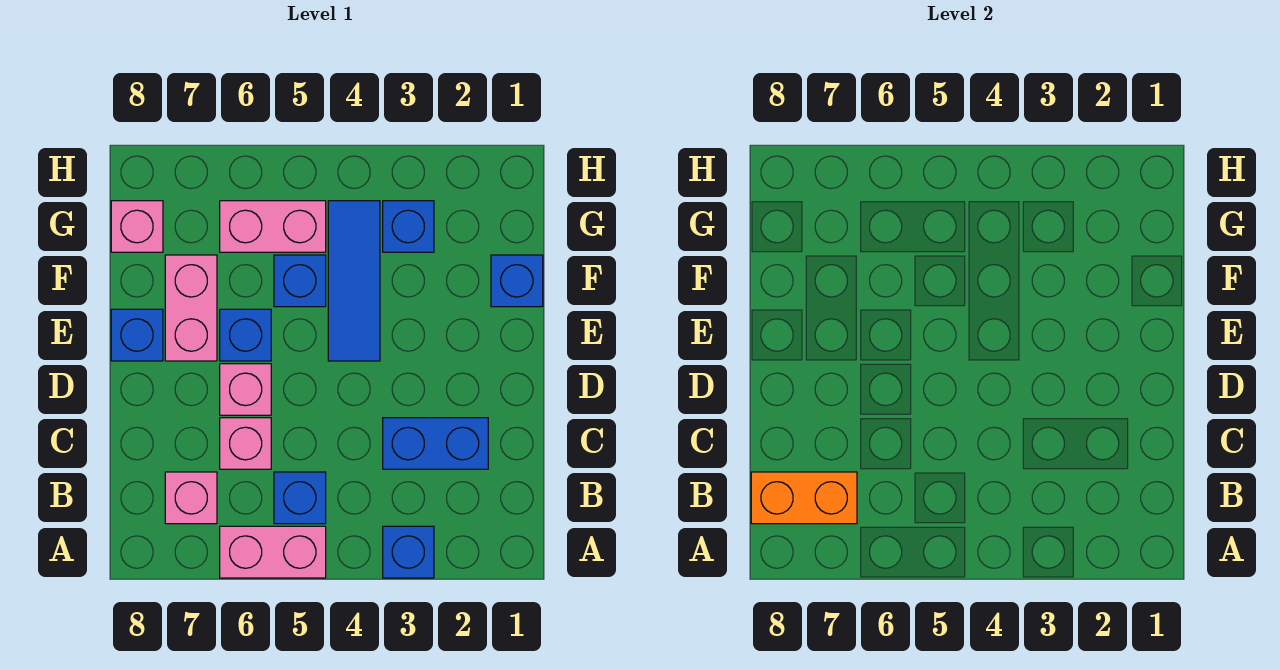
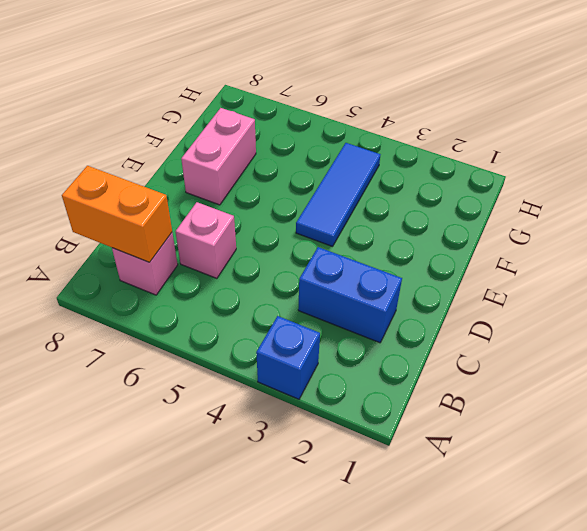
none -> pink 1x2 brick [220,526,326,578]
none -> blue 1x1 brick [274,472,326,524]
none -> pink 1x1 brick [220,364,271,415]

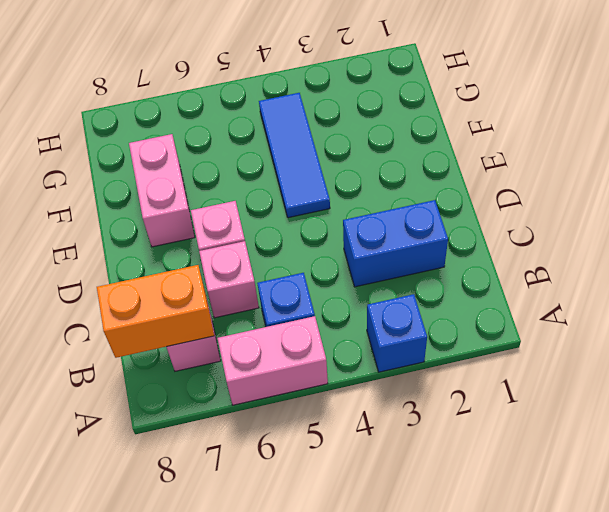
none -> blue 1x1 brick [220,309,271,361]
none -> blue 1x1 brick [111,309,163,361]
none -> blue 1x1 brick [491,255,543,307]

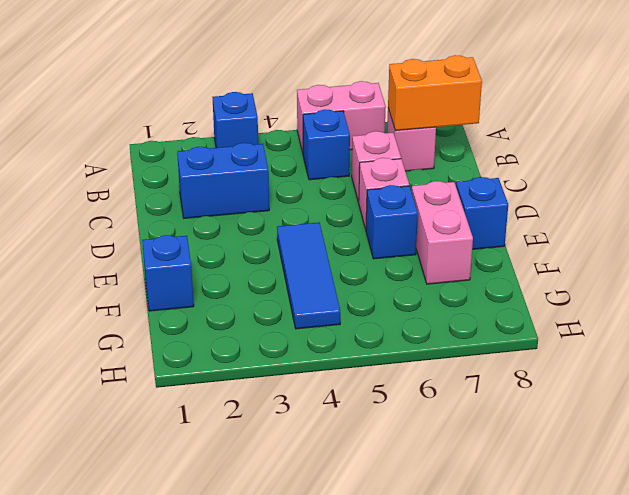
none -> blue 1x1 brick [274,255,326,307]
none -> blue 1x1 brick [383,201,434,252]
none -> pink 1x2 brick [220,201,326,252]

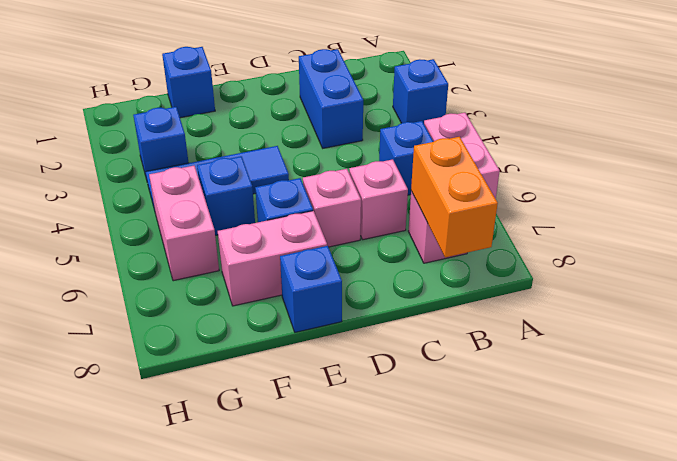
none -> pink 1x1 brick [111,201,163,252]

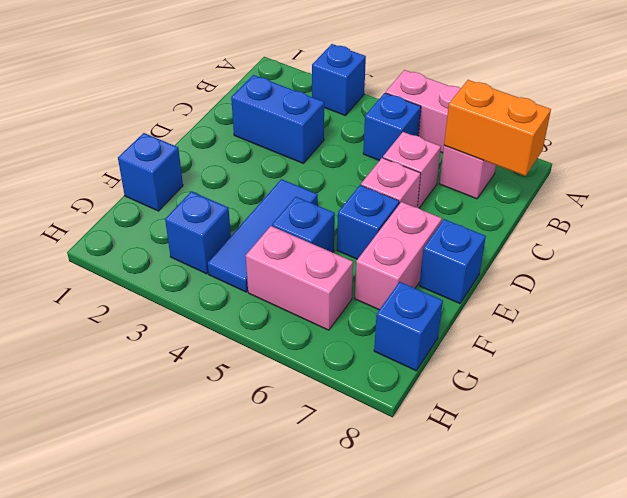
blue 1x1 brick [374,282,443,371] -> pink 1x1 brick [111,201,163,252]

